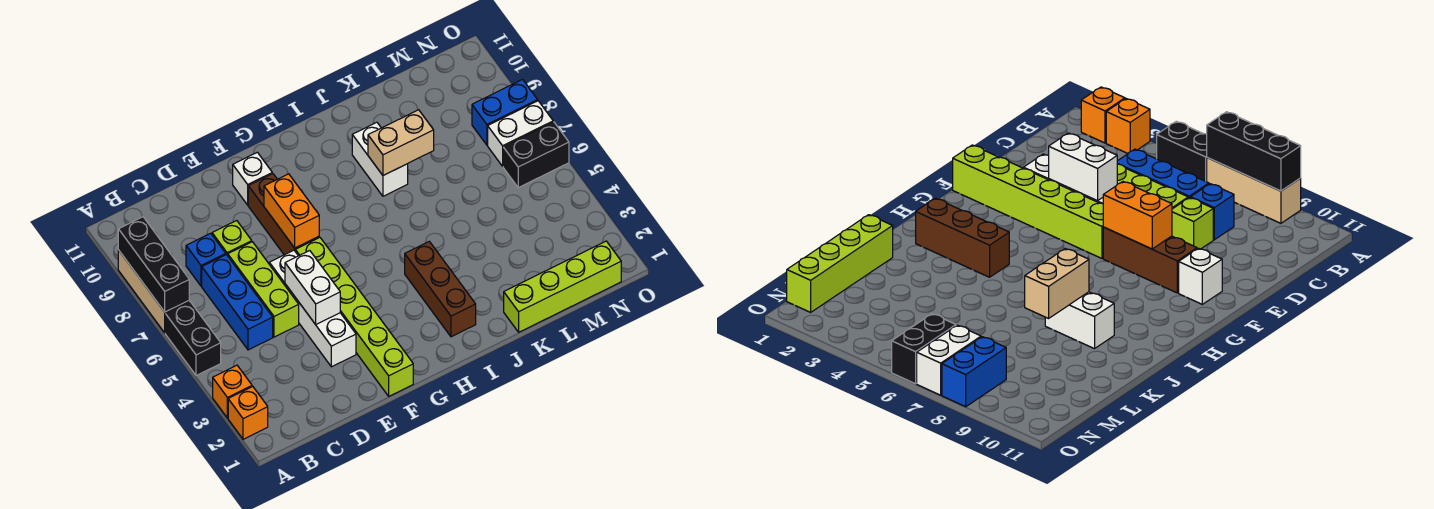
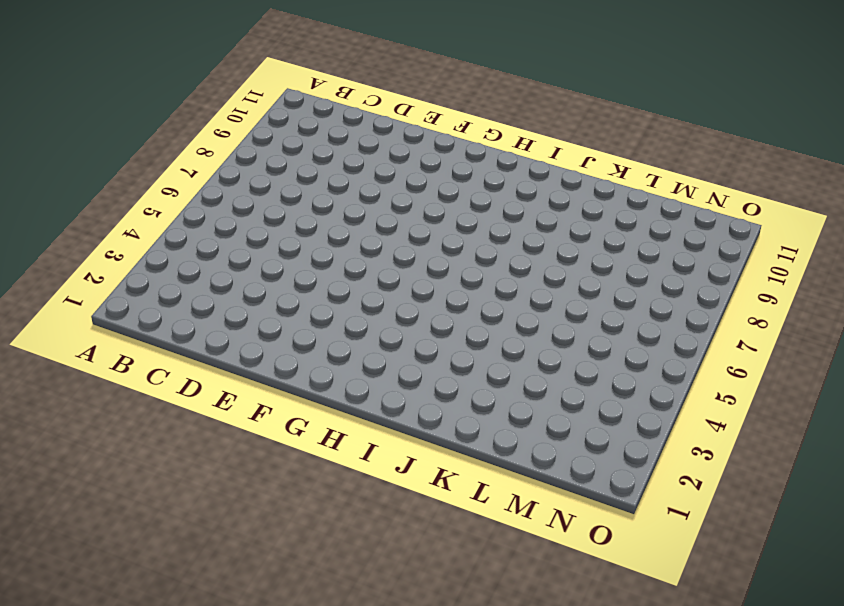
none -> orange 1x1 brick [228,387,268,439]
none -> orange 1x1 brick [213,365,252,418]
none -> black 1x2 brick [165,302,221,376]

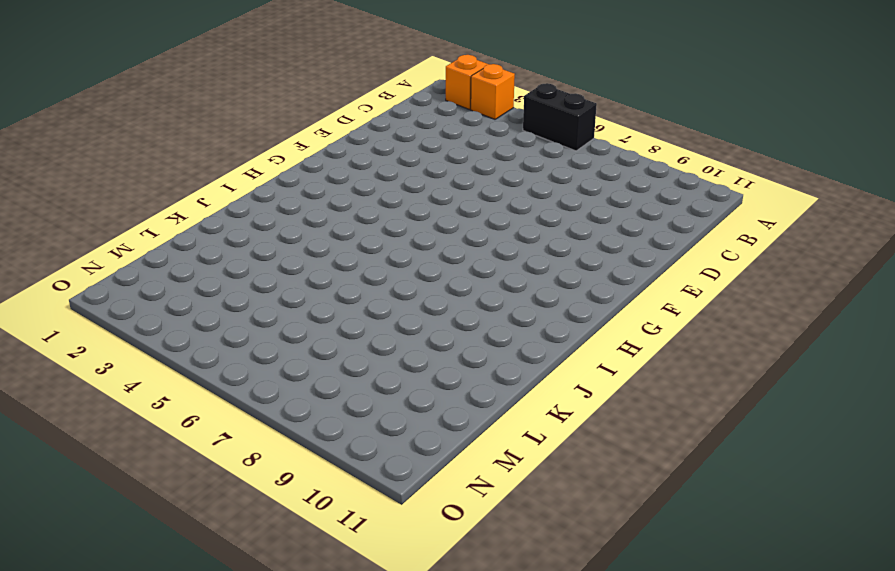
none -> tan 1x3 brick [118,250,189,333]
none -> blue 1x3 brick [202,255,273,350]
none -> blue 1x1 brick [186,233,226,286]

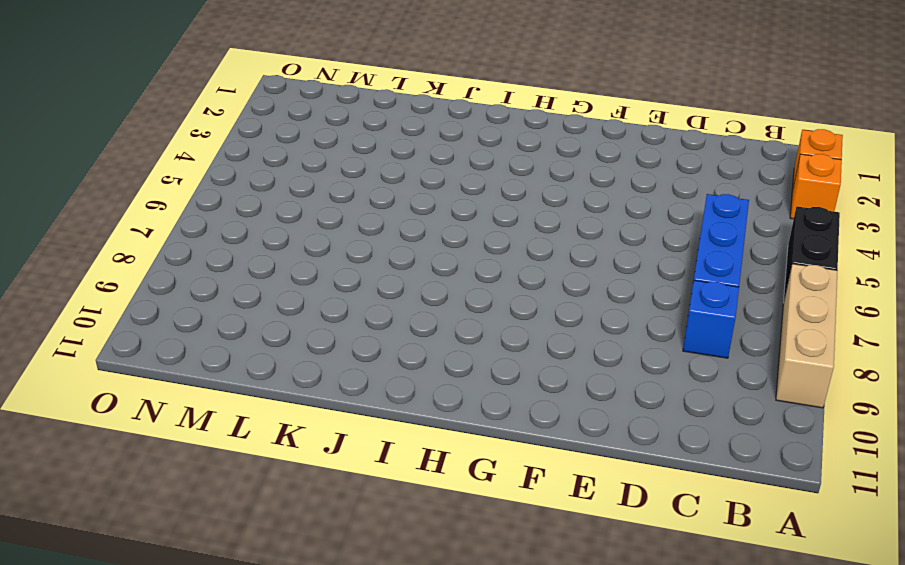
none -> lime 1x3 brick [228,242,299,337]
none -> lime 1x1 brick [212,221,252,256]
none -> white 1x4 brick [269,250,356,367]

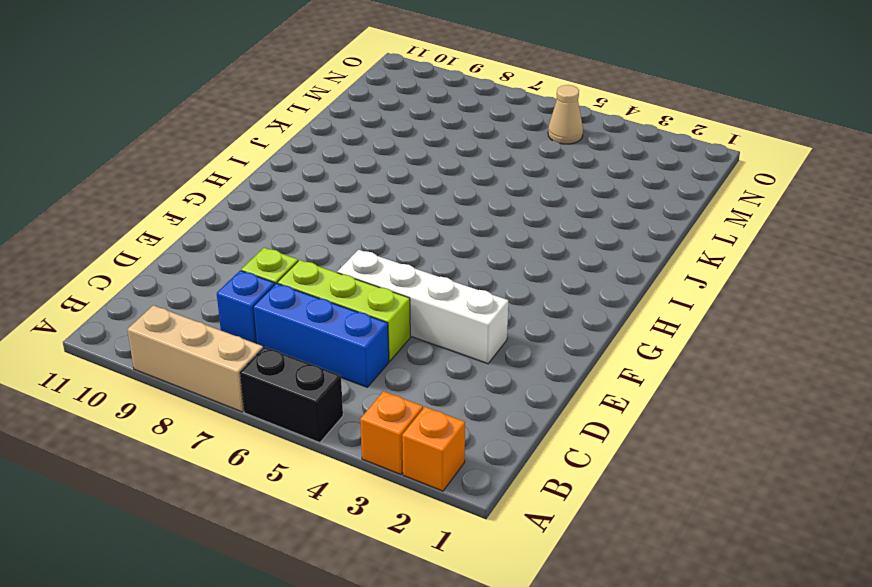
tan 1x1 cone [548,85,583,144] -> none
none -> lime 1x6 brick [295,237,413,396]
none -> brown 1x3 brick [248,174,319,255]
none -> white 1x1 brick [233,152,272,205]

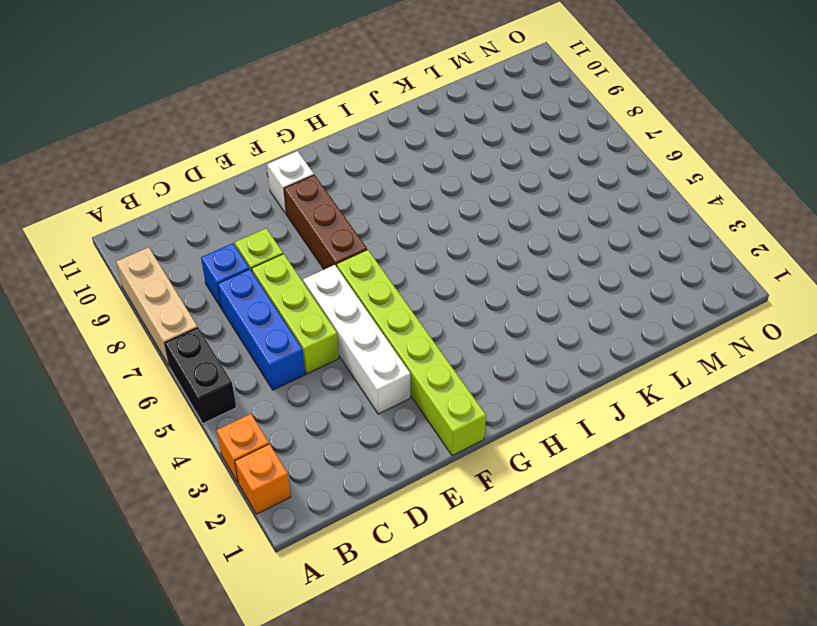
none -> brown 1x3 brick [405,241,476,337]
none -> white 1x2 brick [352,122,408,196]
none -> lime 1x4 brick [504,241,621,332]

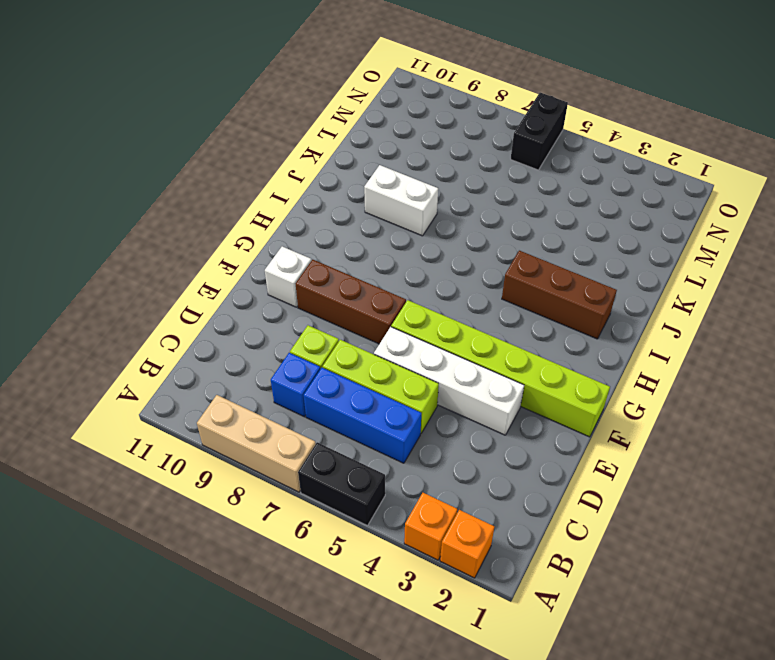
none -> lime 1x4 brick [504,241,621,332]
none -> white 1x2 brick [488,101,553,166]
none -> blue 1x2 brick [472,80,538,145]

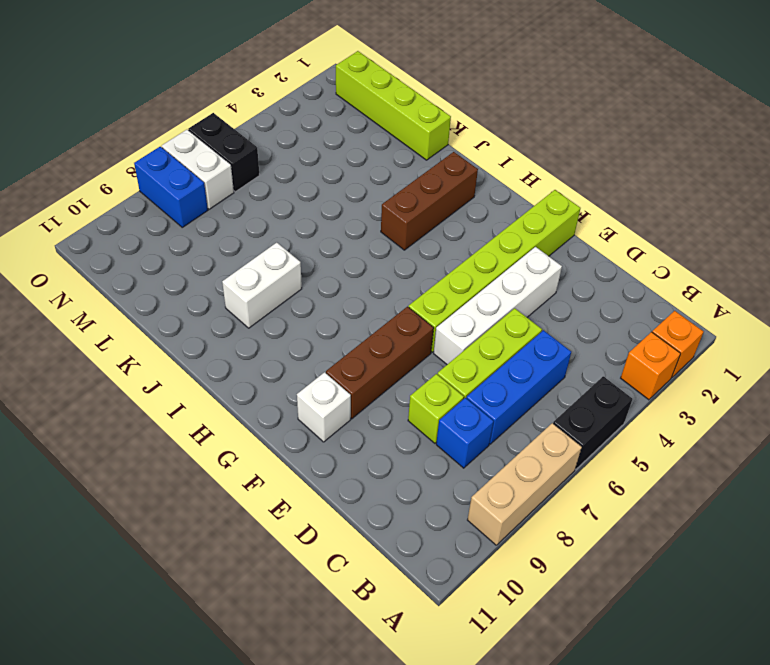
none -> black 1x3 brick [118,217,189,312]
none -> white 1x2 brick [285,251,340,324]
none -> orange 1x2 brick [264,174,319,248]

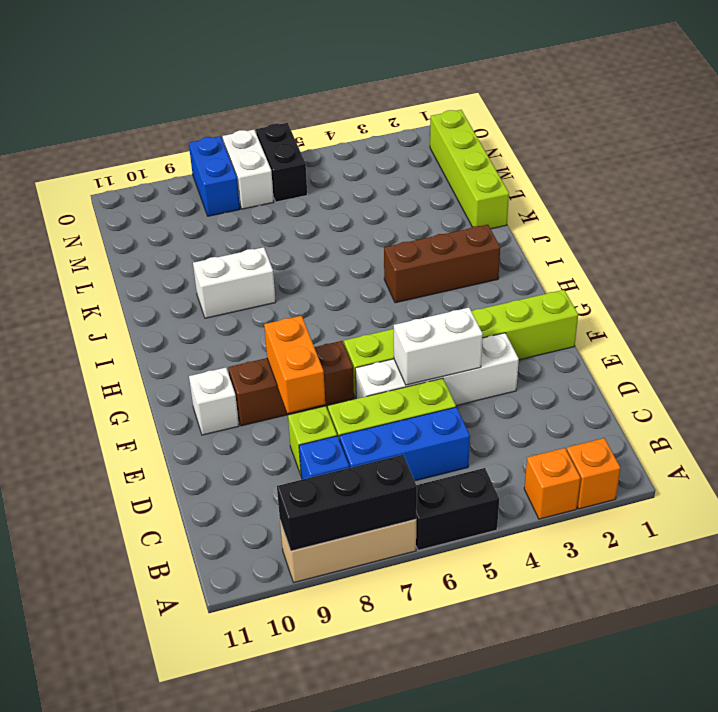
orange 1x2 brick [264,316,325,413] -> orange 1x2 brick turned to [264,174,319,248]
none -> tan 1x2 brick [368,110,434,175]

